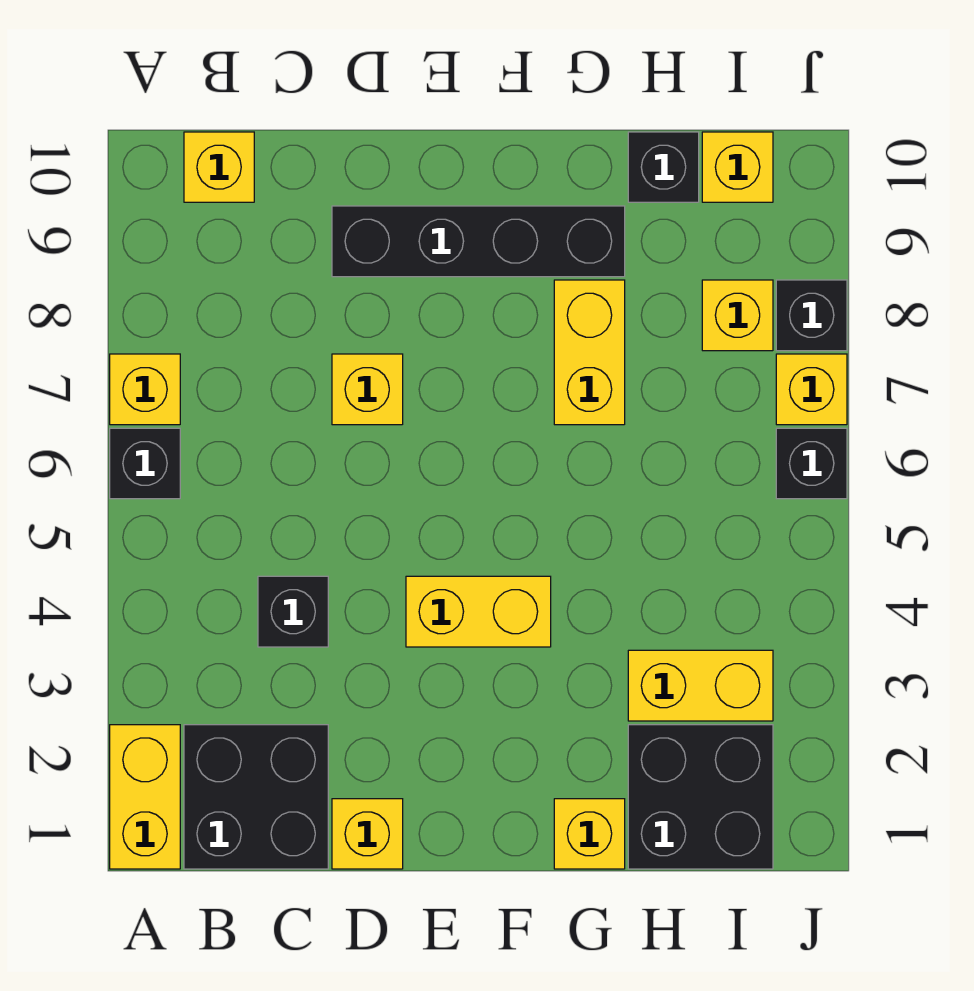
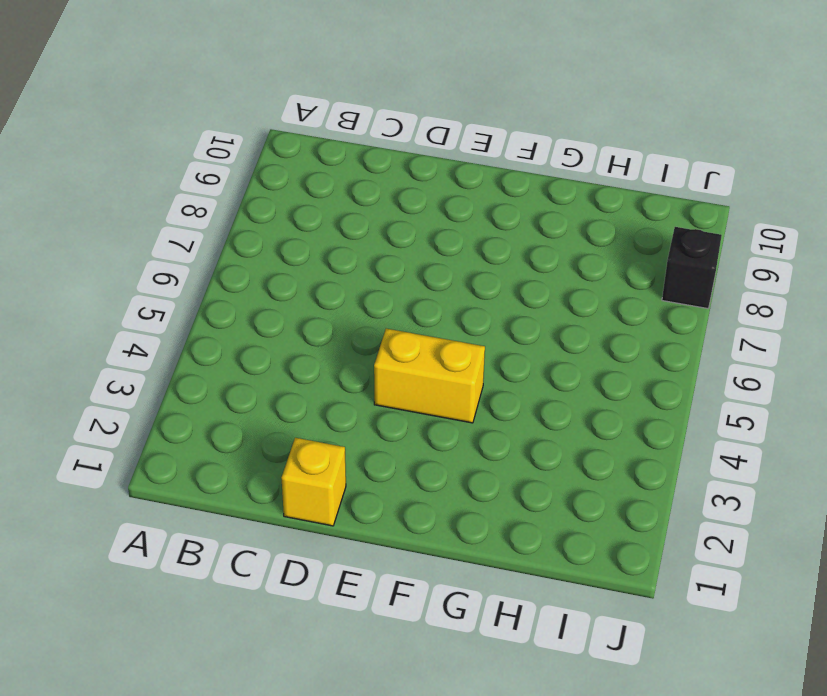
none -> yellow 1x2 brick [110,725,180,869]
none -> black 1x1 brick [110,428,180,499]
none -> yellow 1x1 brick [110,354,180,425]

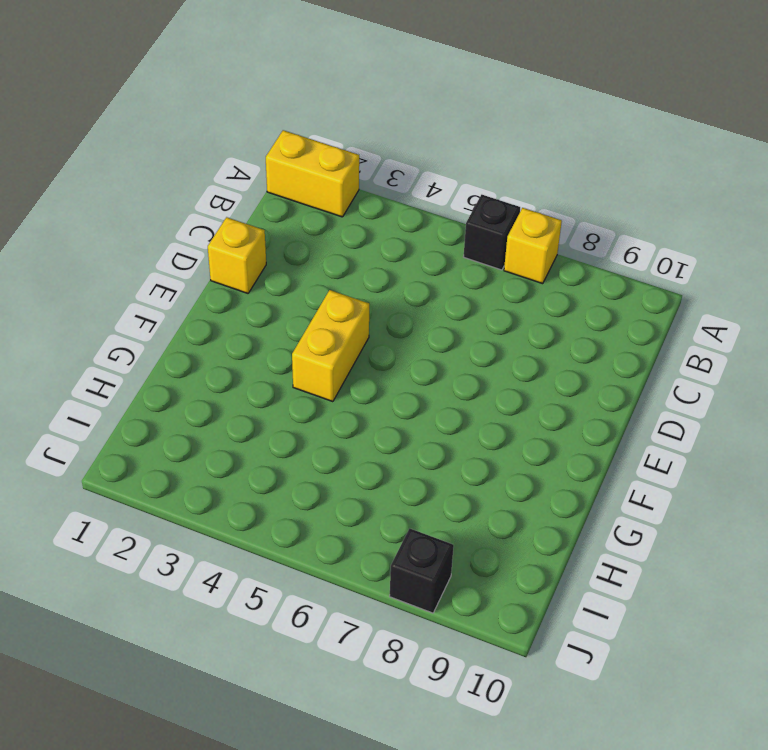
none -> black 2x2 brick [184,725,328,869]
none -> yellow 1x1 brick [184,132,254,202]
none -> black 1x1 brick [258,576,328,647]

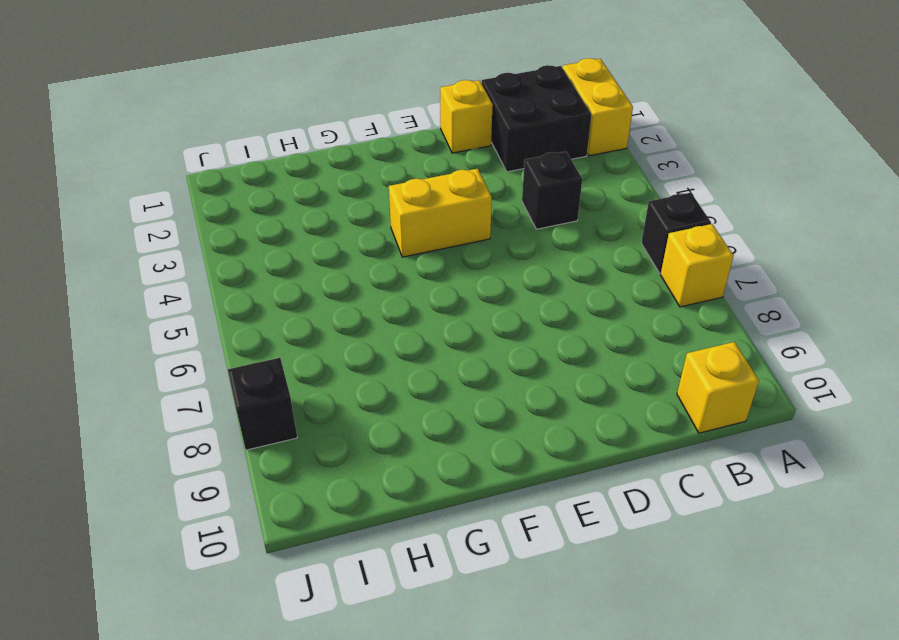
none -> yellow 1x1 brick [332,354,403,425]
none -> black 1x4 brick [332,206,625,277]
none -> yellow 1x1 brick [554,799,625,869]

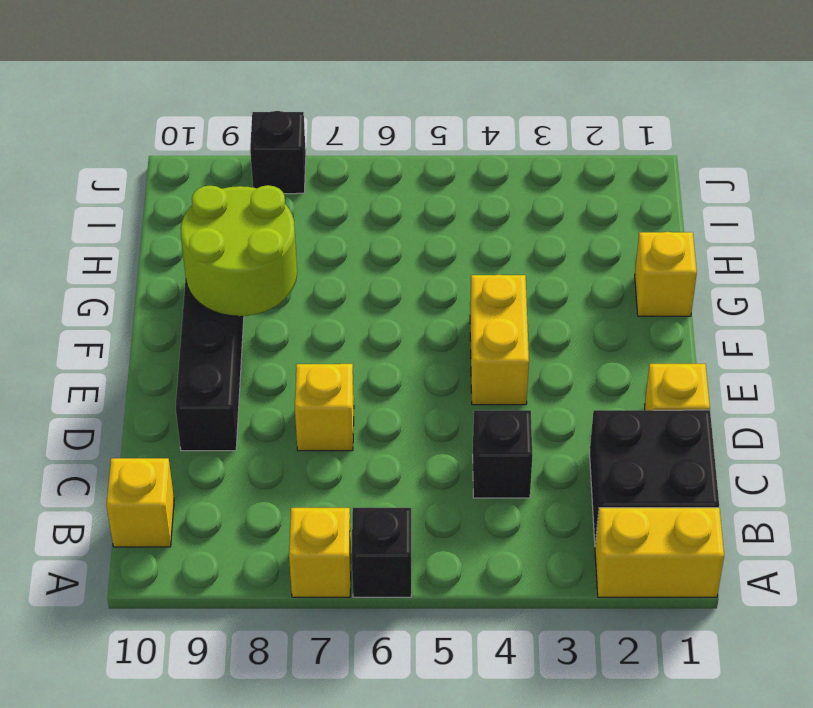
lime 2x2 round brick [181,185,297,316] -> none
none -> yellow 1x2 brick [554,280,625,425]
none -> black 2x2 brick [628,725,773,869]
none -> yellow 1x2 brick [628,650,773,721]

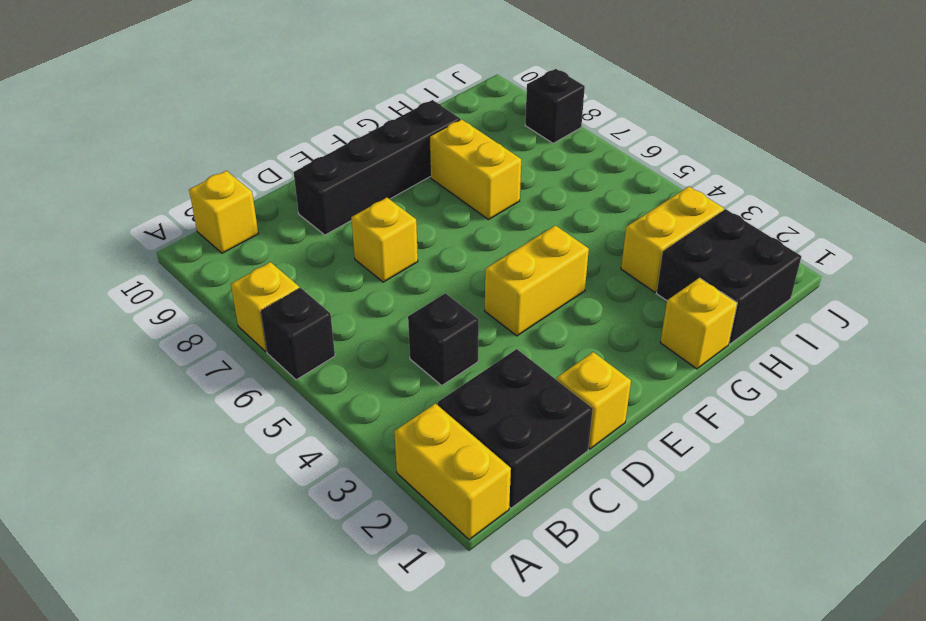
none -> black 1x1 brick [628,132,699,202]
none -> yellow 1x1 brick [702,280,773,351]
none -> yellow 1x1 brick [702,132,773,202]

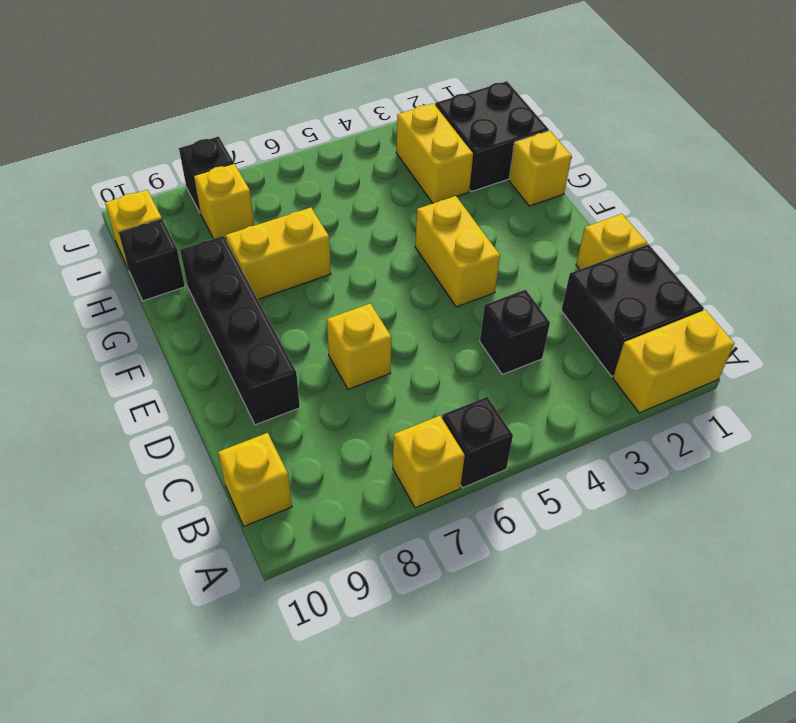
none -> black 1x1 brick [776,428,847,499]
none -> yellow 1x1 brick [776,354,847,425]

